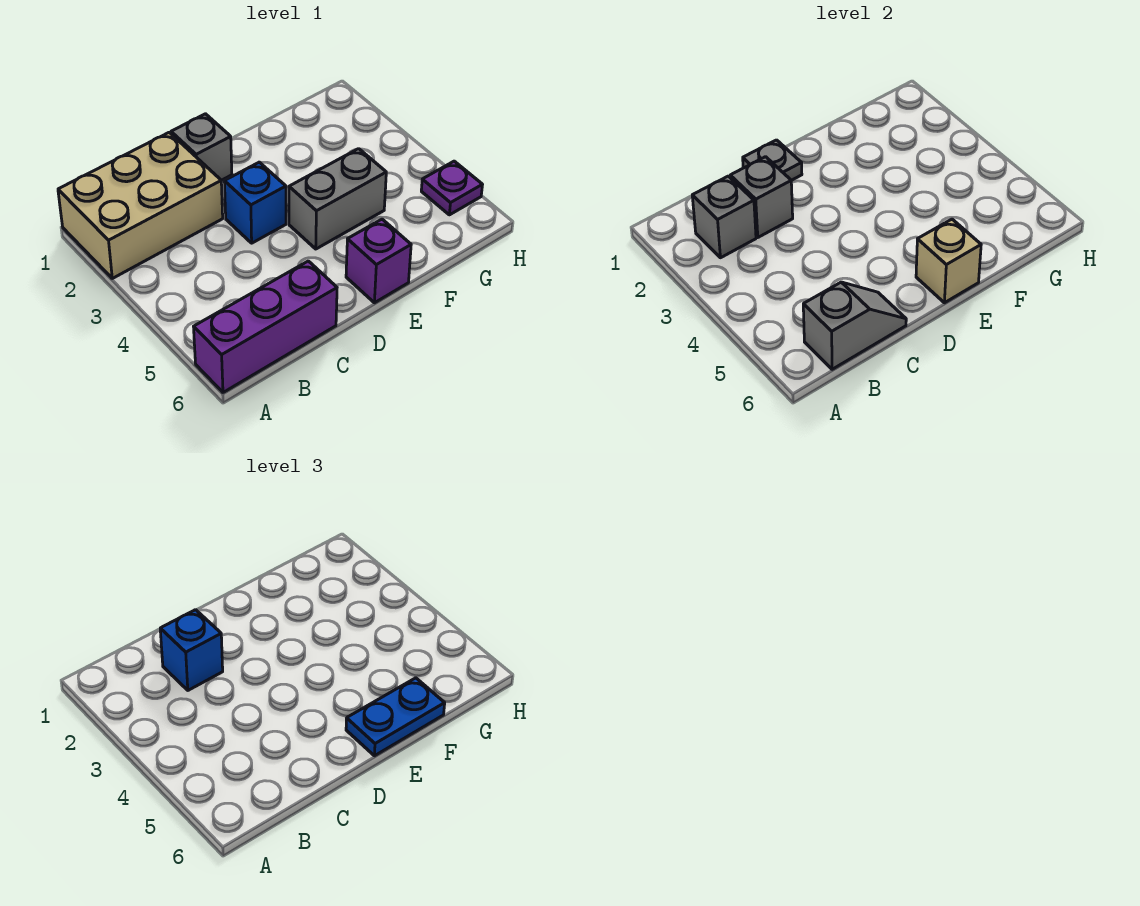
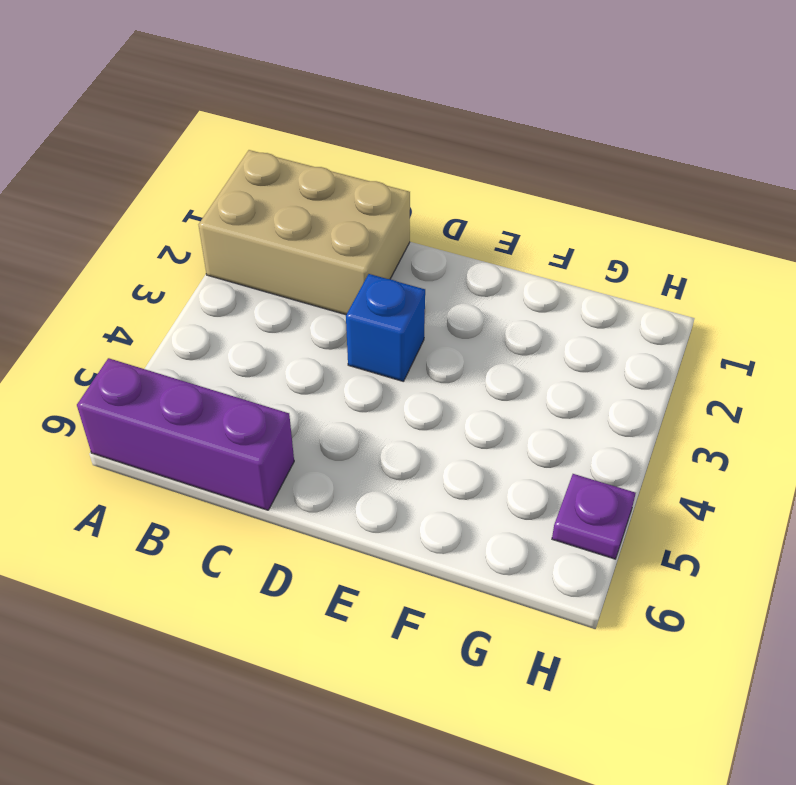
none -> grey 1x1 brick [171,114,232,180]
none -> grey 1x2 brick [289,149,386,249]
none -> purple 1x1 brick [346,219,411,303]

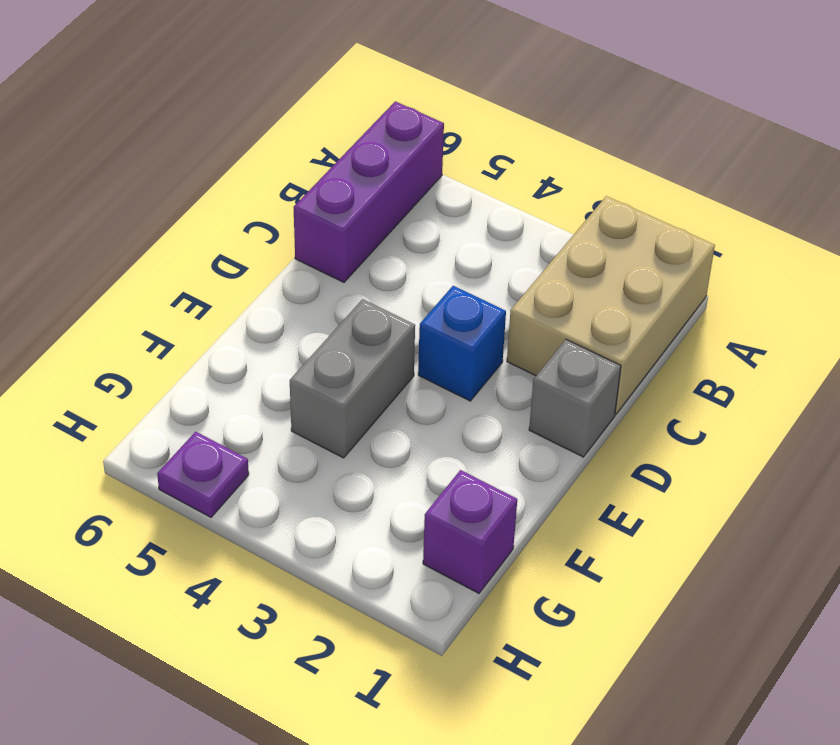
purple 1x1 brick [423,470,517,593] -> purple 1x1 brick moved to [346,219,411,303]
none -> grey 1x1 brick [692,176,756,258]
none -> grey 1x2 slope [803,282,906,369]
none -> grey 1x1 brick [730,157,793,237]

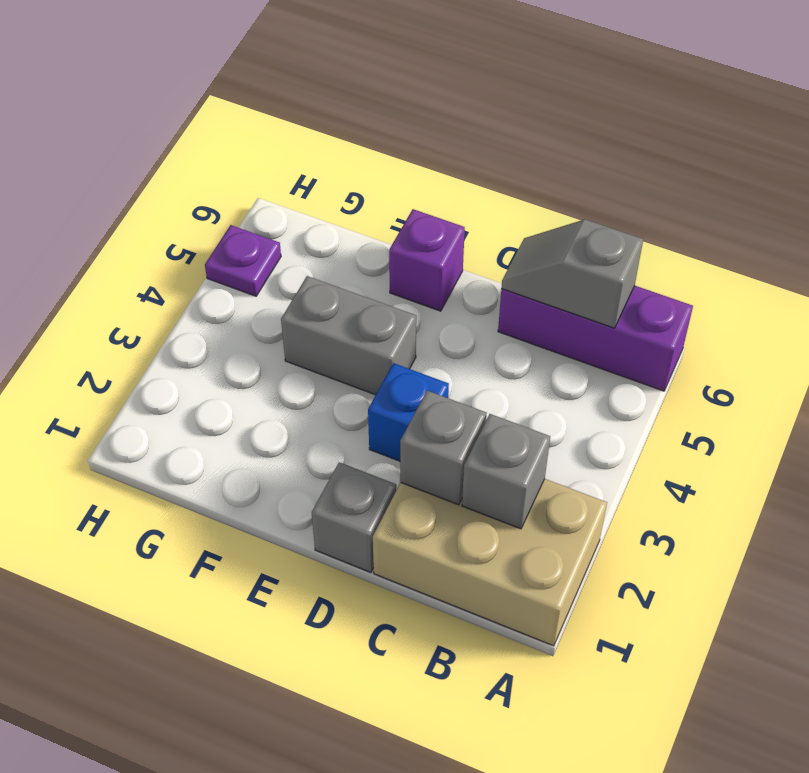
none -> grey 1x1 plate [743,140,802,180]
none -> tan 1x1 brick [916,219,981,303]
none -> blue 1x1 brick [160,610,223,690]

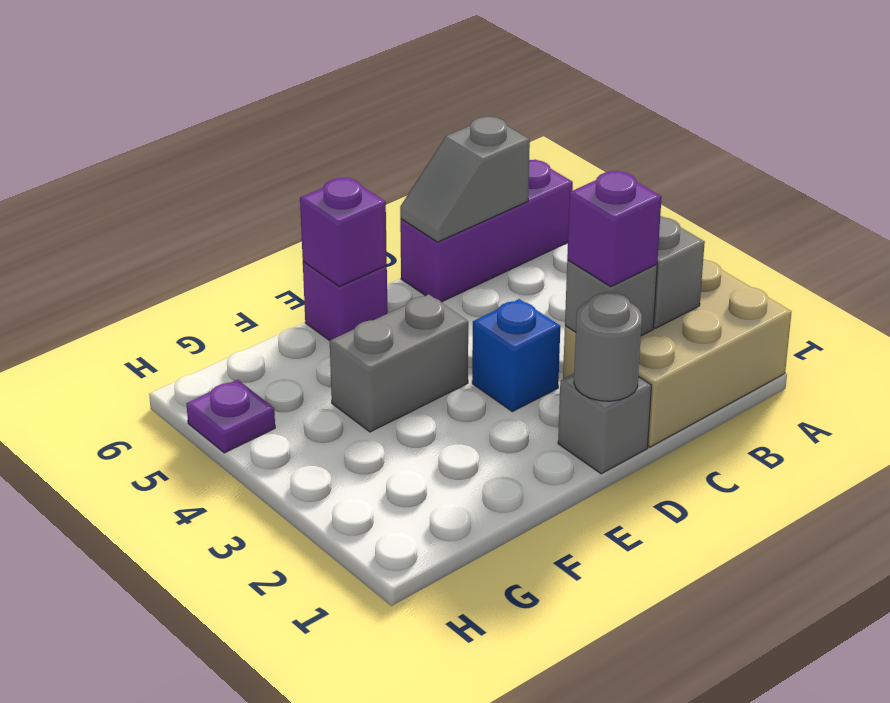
purple 1x1 brick [567,171,662,287] -> blue 1x1 brick [160,610,223,690]
grey 1x1 round brick [574,292,642,401] -> grey 1x1 plate [743,140,802,180]
purple 1x1 brick [300,177,387,287] -> tan 1x1 brick [916,219,981,303]
none -> blue 1x2 plate [346,678,445,756]

